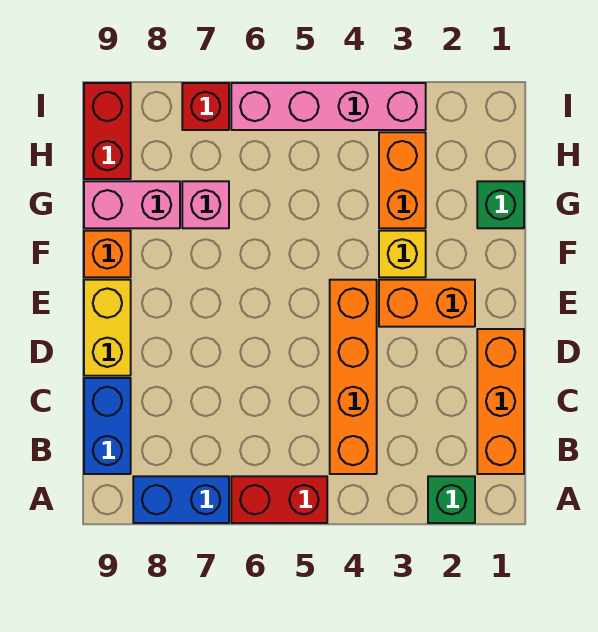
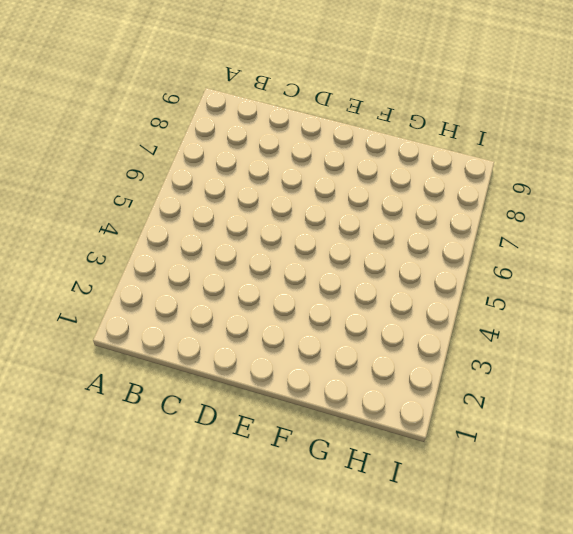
none -> green 1x1 brick [428,476,475,523]
none -> red 1x2 brick [231,476,327,523]
none -> blue 1x2 brick [133,476,229,523]

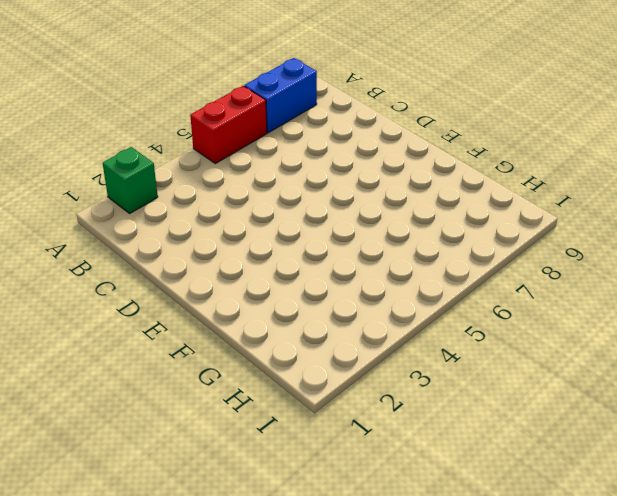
none -> orange 1x3 brick [477,329,524,474]
none -> orange 1x4 brick [330,280,377,474]
none -> blue 1x2 brick [84,378,131,474]

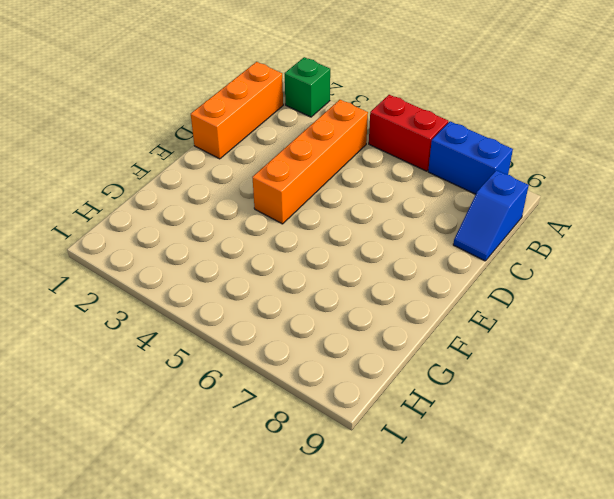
blue 1x2 slope [453,170,529,261] -> blue 1x2 brick [84,378,131,474]
none -> yellow 1x2 brick [84,280,131,376]
none -> orange 1x2 brick [379,280,475,327]
none -> yellow 1x1 brick [379,231,426,277]

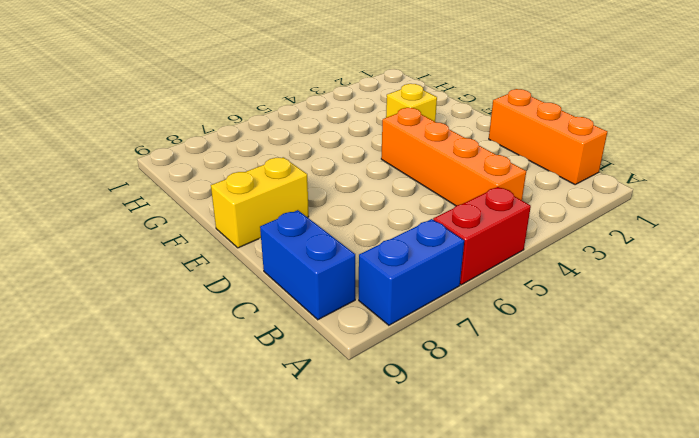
yellow 1x2 brick [211,157,309,248] -> yellow 1x2 brick turned to [84,280,131,376]
none -> green 1x1 brick [428,476,475,523]
none -> orange 1x2 brick [379,280,475,327]
none -> orange 1x1 brick [84,231,131,277]

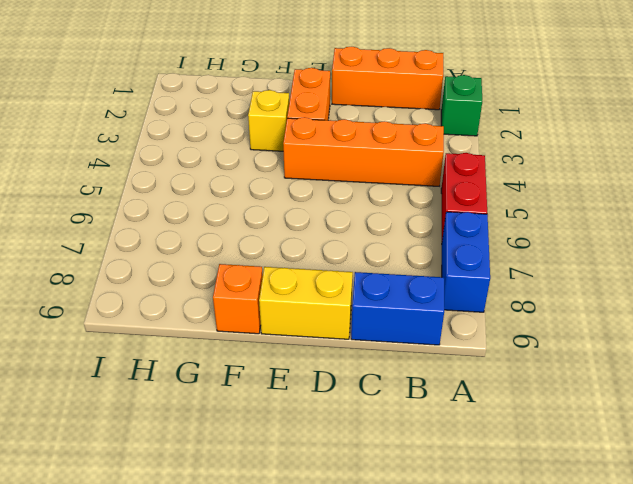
none -> green 1x1 brick [477,181,524,228]
none -> orange 1x2 brick [379,132,426,228]
none -> pink 1x1 brick [182,181,229,228]

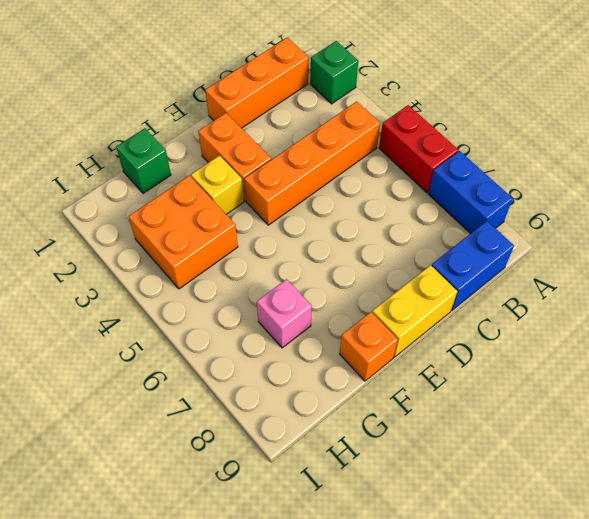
orange 2x2 brick [129,176,238,289] -> orange 1x2 brick [379,132,426,228]
none -> pink 1x2 brick [84,181,180,228]
none -> red 1x2 brick [84,83,131,179]
none -> pink 1x4 brick [231,83,426,130]

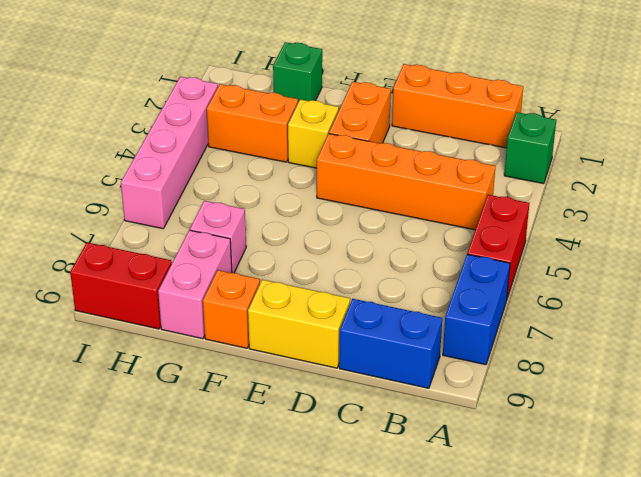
none -> red 1x1 brick [182,83,229,130]

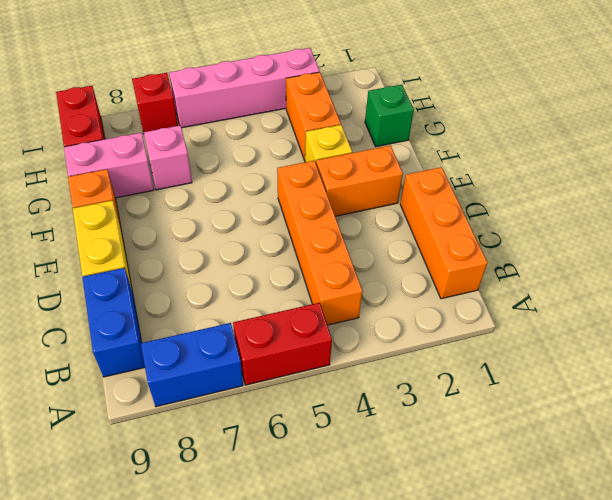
none -> green 1x1 brick [428,476,475,523]

